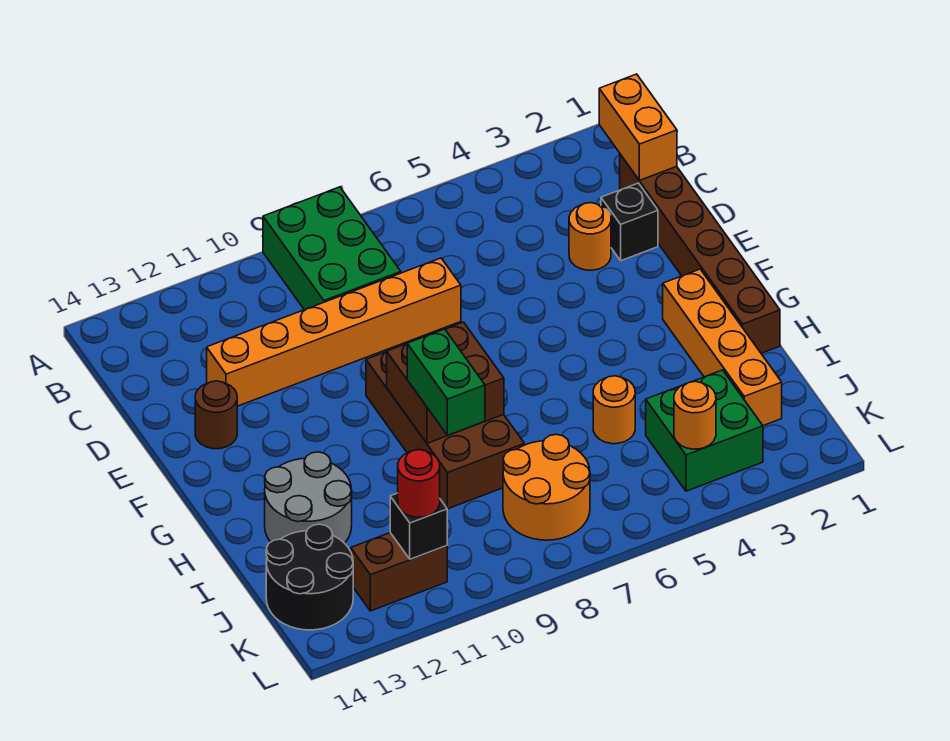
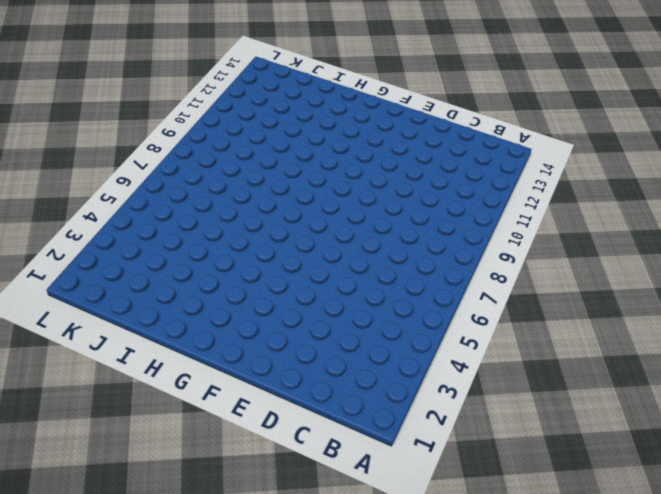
none -> green 2x3 brick [263,187,401,310]
none -> brown 1x6 brick [620,154,780,353]
none -> black 1x1 brick [601,183,658,261]

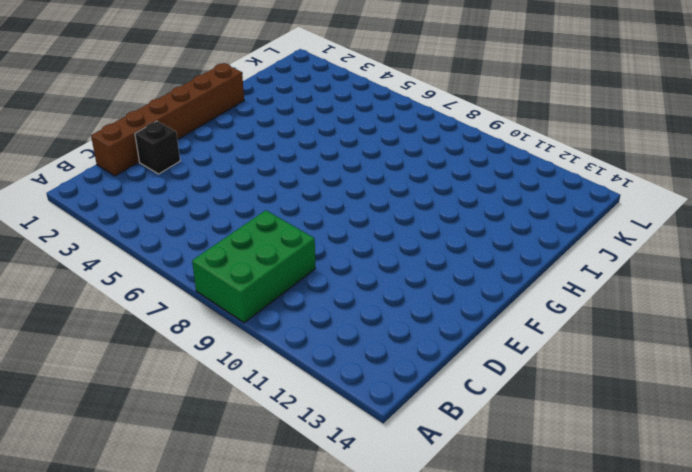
none -> orange 1x1 round brick [569,203,611,270]
none -> orange 1x6 brick [207,258,461,406]
none -> brown 1x1 round brick [195,381,237,449]

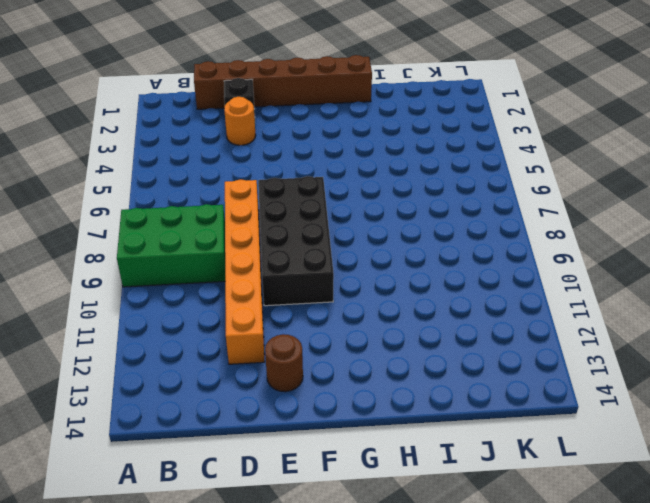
black 2x4 brick [258,176,334,306] -> brown 2x4 brick [366,352,524,509]
none -> orange 1x4 brick [663,269,782,426]
none -> grey 2x2 round brick [265,452,352,543]
none -> orange 1x1 round brick [593,376,635,444]

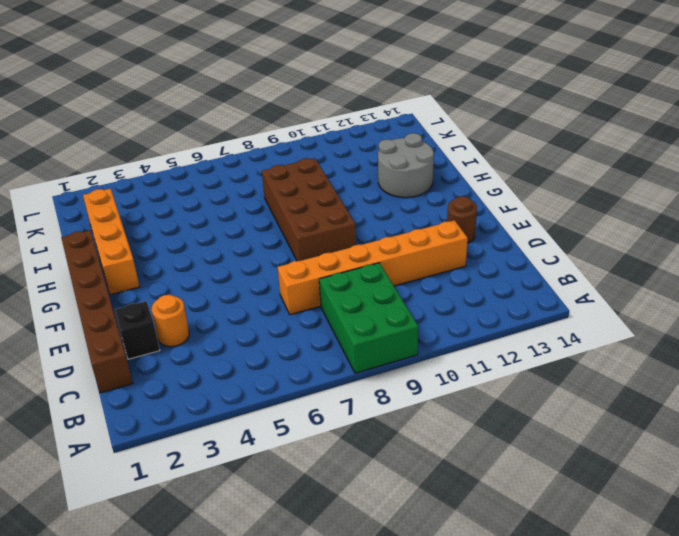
none -> orange 1x1 round brick [593,376,635,444]
none -> green 2x2 brick [646,370,763,491]
none -> orange 2x2 round brick [503,434,590,540]

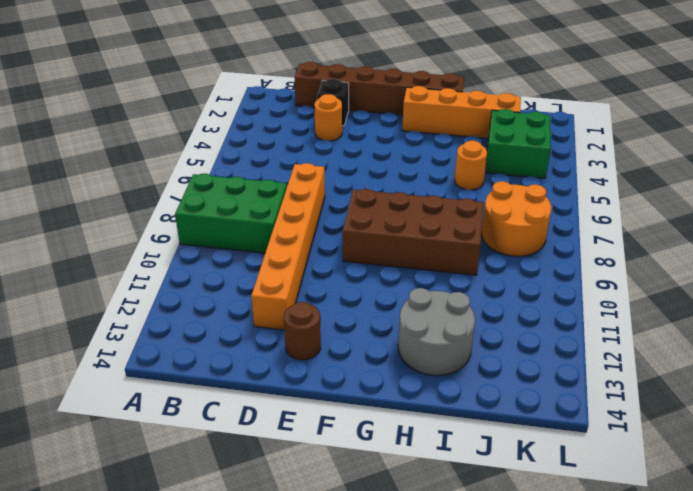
none -> black 2x2 round brick [266,524,353,630]
none -> brown 1x2 brick [351,533,447,611]
none -> orange 1x2 brick [599,74,677,180]

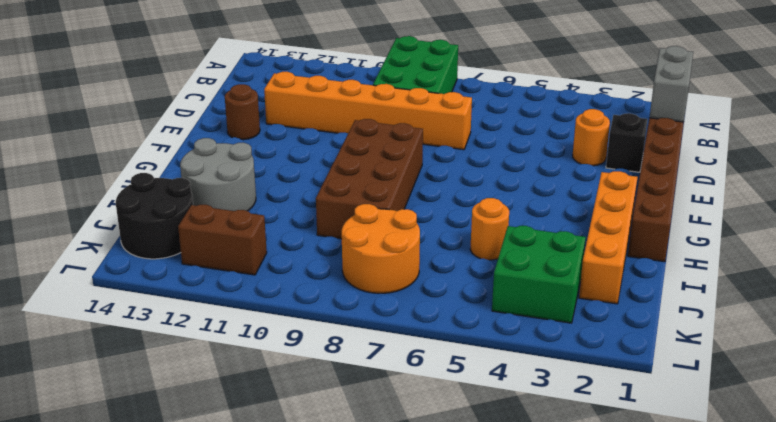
grey 1x2 brick [649,46,693,122] -> orange 1x2 brick [599,74,677,180]
none -> brown 2x2 brick [387,322,504,443]
none -> orange 1x1 round brick [674,381,716,449]
none -> black 1x1 brick [390,493,447,559]

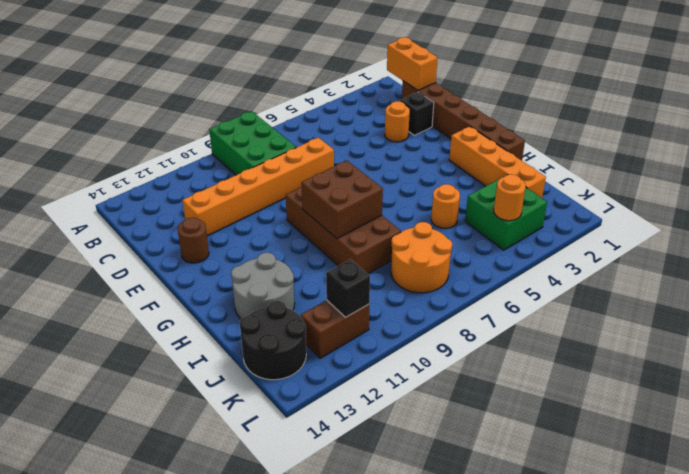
none -> green 1x2 brick [407,329,485,435]
none -> red 1x1 round brick [398,450,440,517]

